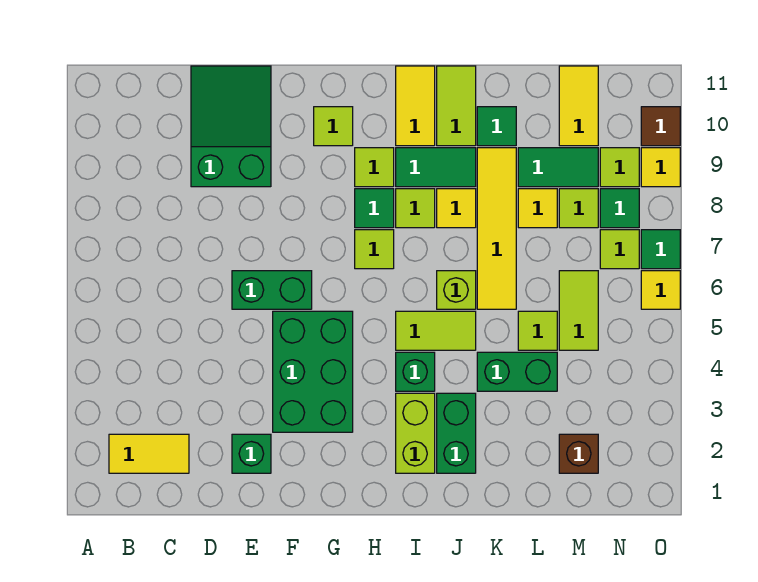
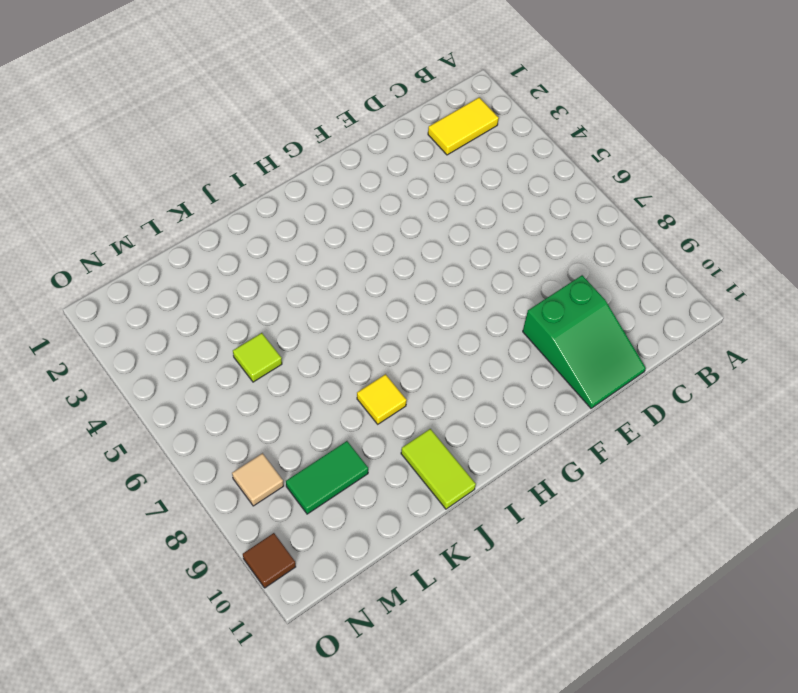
tan 1x1 tile [232,453,284,506] -> green 1x1 tile [600,189,639,228]
none -> green 1x1 brick [232,434,271,473]
none -> green 1x2 brick [232,271,312,309]
none -> green 2x3 brick [273,311,353,432]
none -> lime 1x1 tile [314,107,353,146]

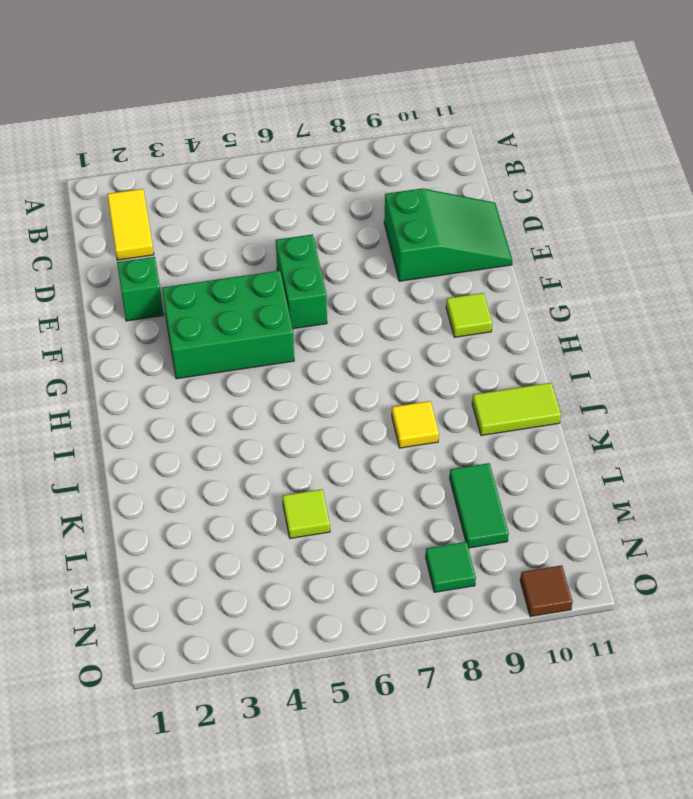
none -> lime 1x1 tile [355,230,394,269]
none -> green 1x1 tile [355,189,394,228]
none -> lime 1x1 tile [355,148,394,187]
none -> lime 1x2 brick [396,393,435,473]

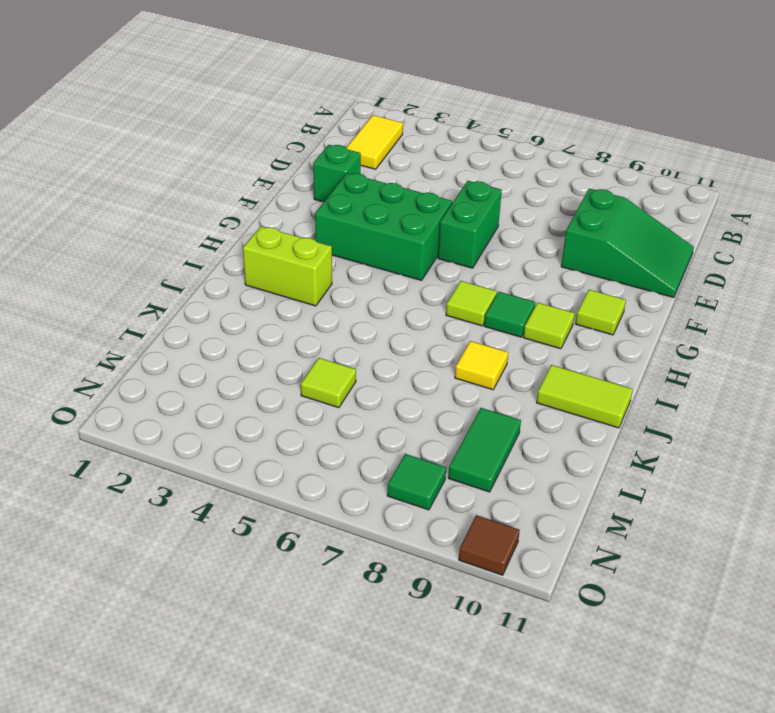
none -> green 1x1 brick [396,352,435,391]
none -> lime 1x2 tile [396,311,476,350]
none -> lime 1x1 tile [396,189,435,228]
none -> green 1x2 tile [396,148,476,187]

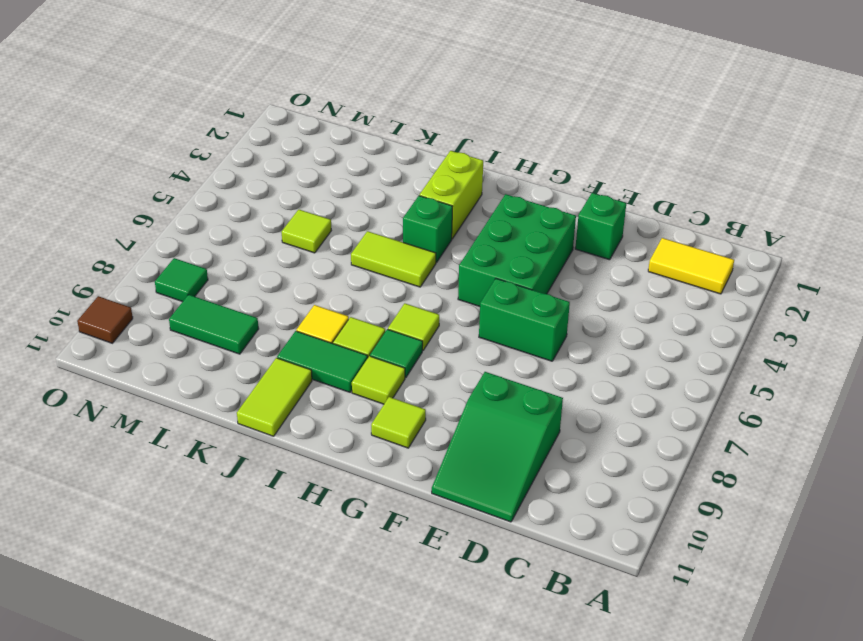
none -> yellow 1x2 tile [396,66,435,146]
none -> green 1x2 brick [437,393,476,473]
none -> lime 1x1 brick [437,271,476,309]
none -> green 1x2 brick [477,352,557,391]

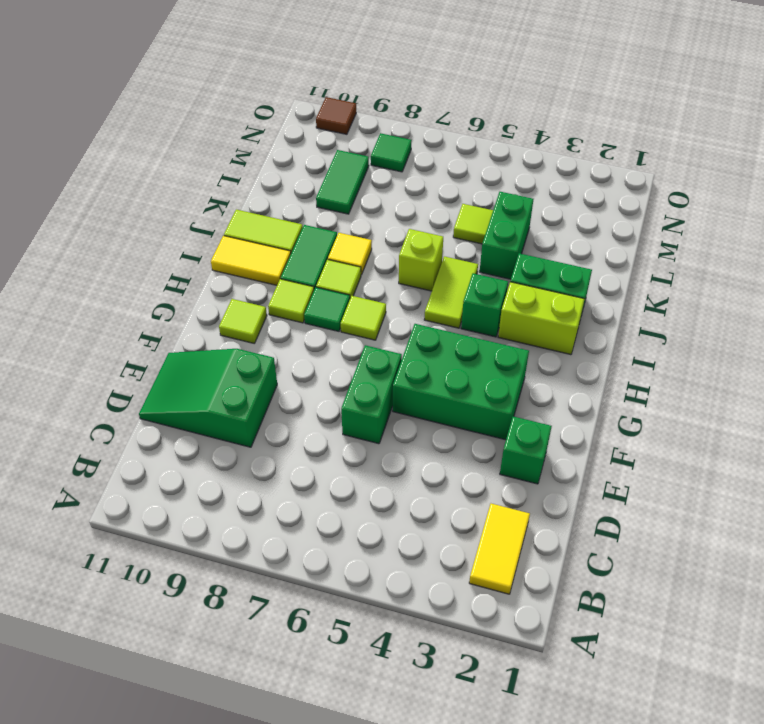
none -> yellow 1x4 tile [477,148,516,309]
none -> green 1x1 tile [477,107,516,146]
none -> yellow 1x1 tile [518,189,557,228]
none -> brown 1x1 brick [559,434,598,473]

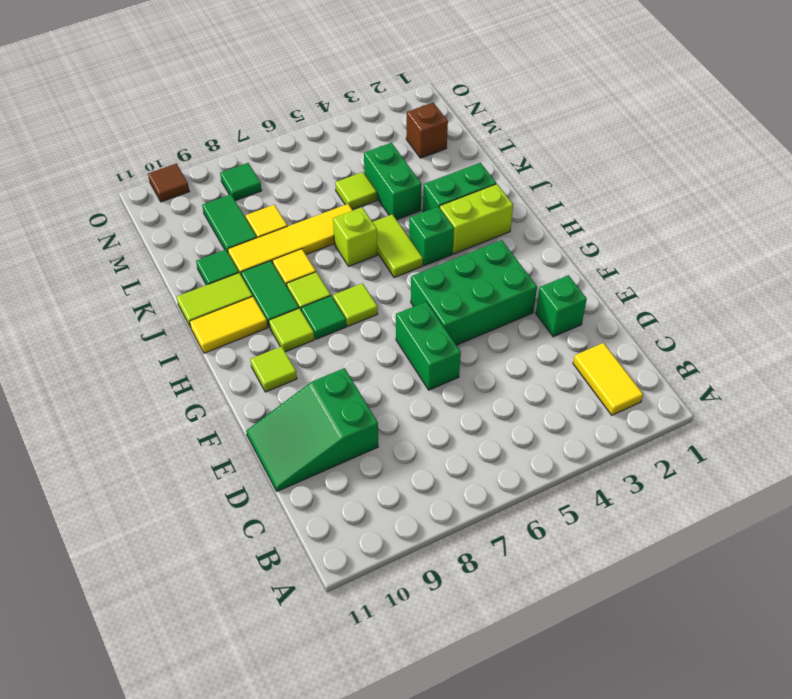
none -> lime 1x2 tile [559,271,598,350]
none -> lime 1x1 tile [559,189,598,228]
none -> yellow 1x2 tile [559,66,598,146]
none -> lime 1x1 tile [600,230,639,269]

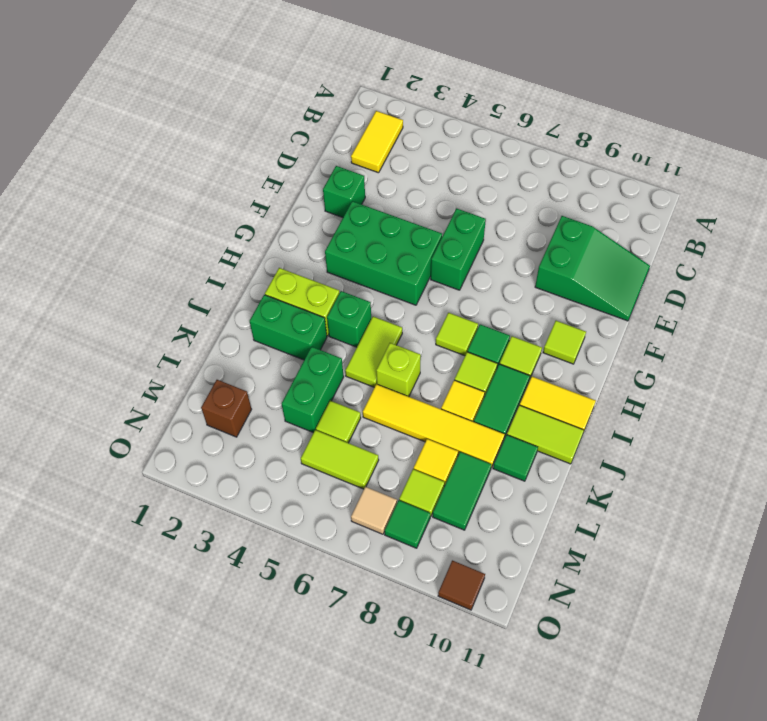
tan 1x1 tile [351,487,397,534] -> lime 1x1 tile [600,230,639,269]
none -> yellow 1x2 tile [559,66,598,146]
none -> lime 1x1 tile [600,148,639,187]
none -> yellow 1x1 tile [641,271,680,309]
none -> green 1x1 tile [641,230,680,269]

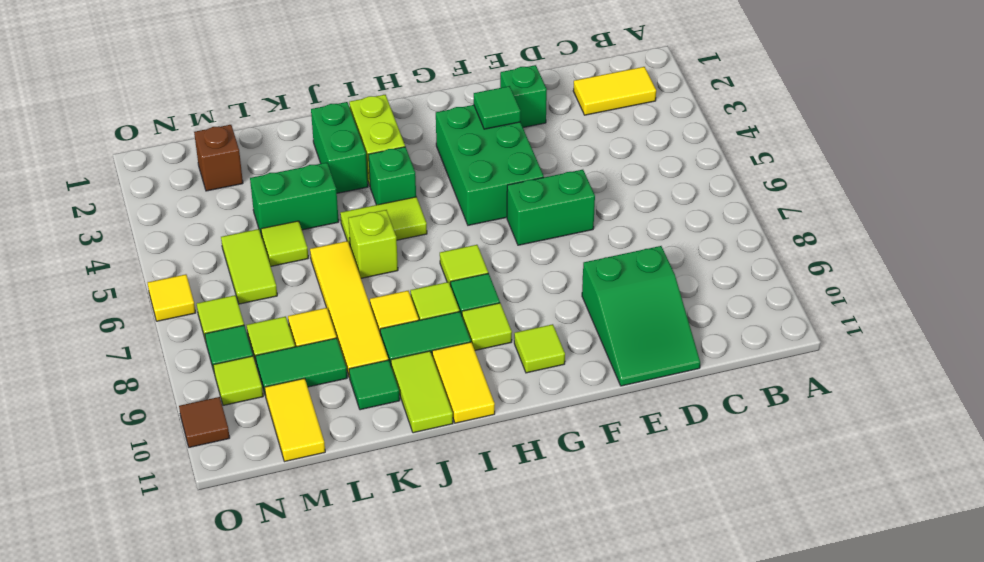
green 1x1 tile [474,86,521,129] -> green 1x1 tile moved to [641,230,680,269]
none -> yellow 1x1 tile [641,148,680,187]

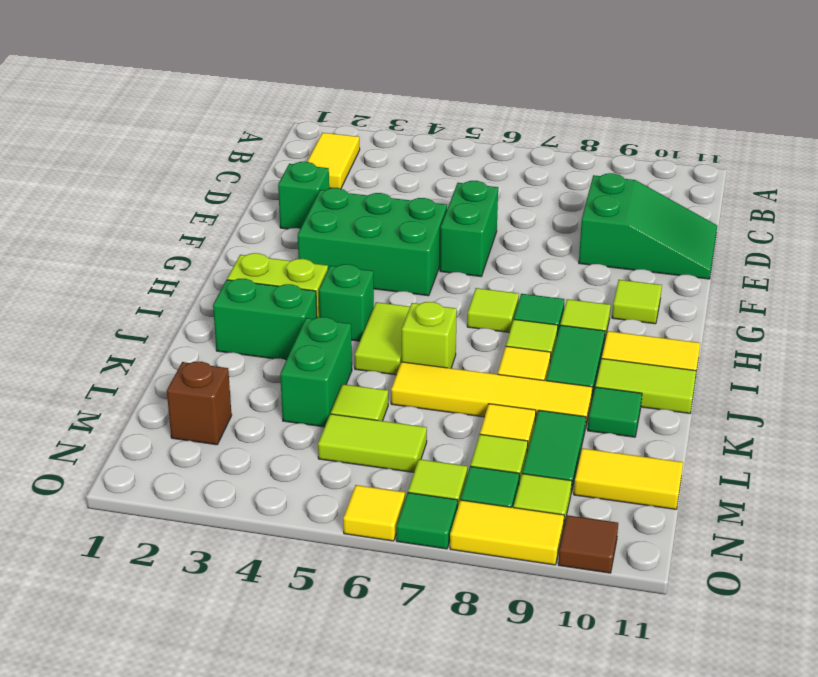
yellow 1x2 tile [450,500,564,565] -> yellow 1x1 tile [641,148,680,187]

